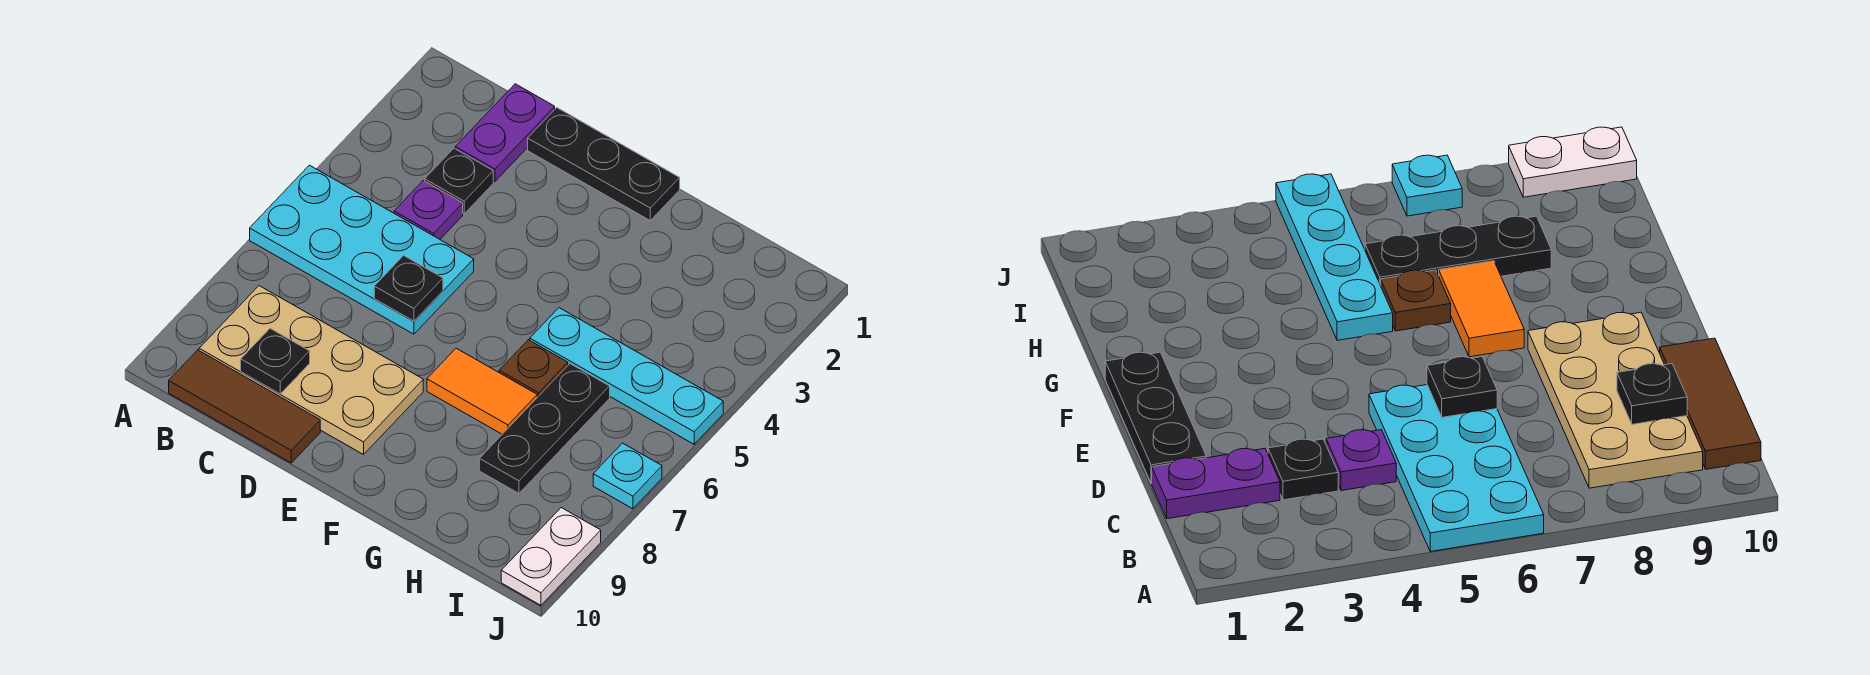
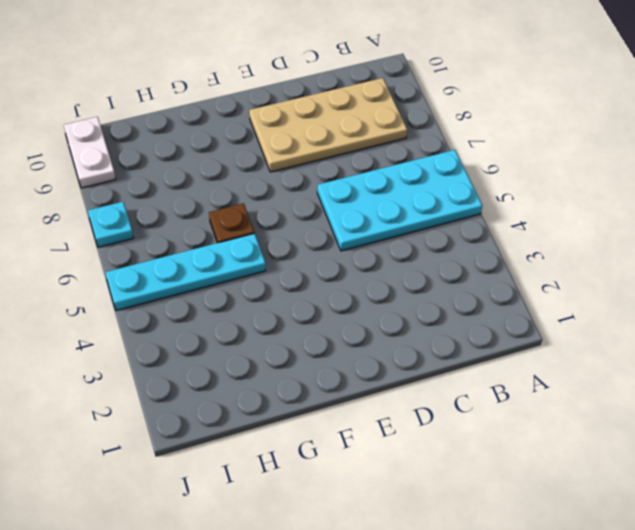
none -> brown 1x3 tile [169,350,320,463]
none -> purple 1x2 plate [455,84,555,182]
none -> black 1x1 plate [425,148,493,214]

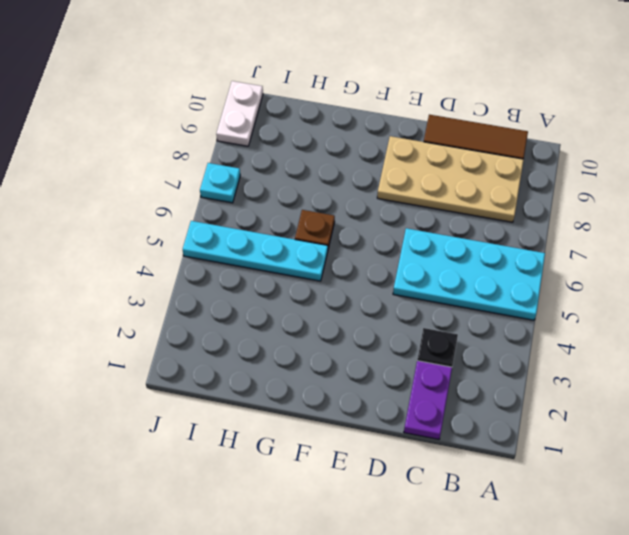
none -> purple 1x1 plate [394,181,463,239]
none -> black 1x3 plate [528,108,680,220]
none -> orange 1x2 tile [427,348,537,434]

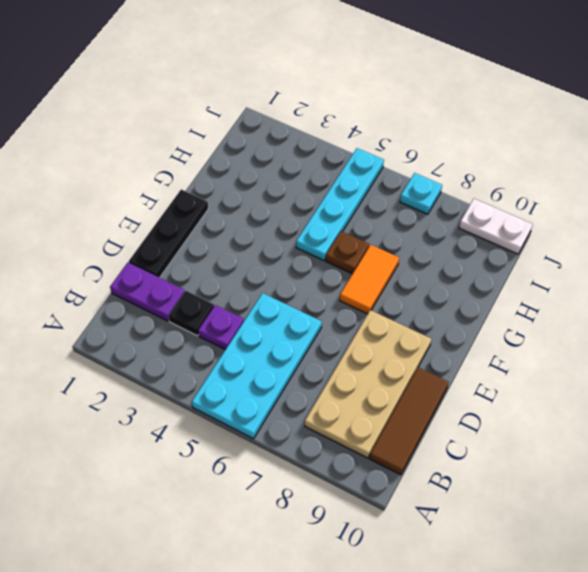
none -> black 1x3 plate [479,364,610,493]
none -> black 1x1 plate [241,329,310,394]
none -> black 1x1 plate [374,256,443,321]

